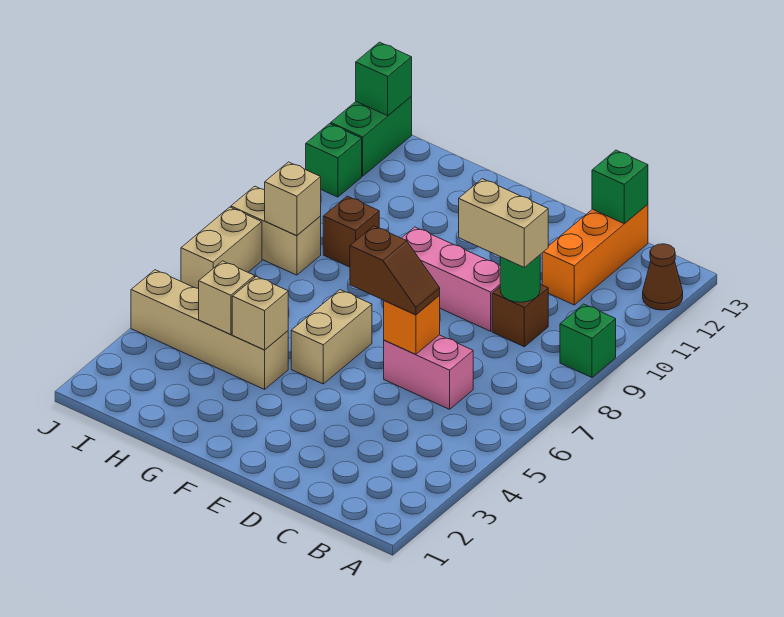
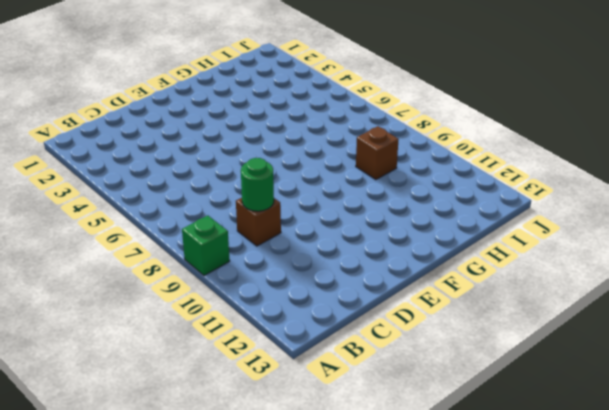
none -> brown 1x1 cone [643,244,683,310]
none -> pink 1x2 brick [384,335,473,409]
none -> orange 1x3 brick [542,204,648,305]

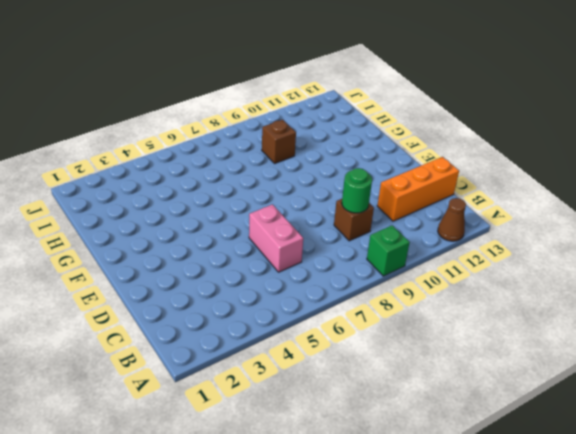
none -> pink 1x3 brick [402,227,500,331]
none -> tan 1x2 brick [291,290,372,384]
none -> tan 1x4 brick [131,270,288,389]

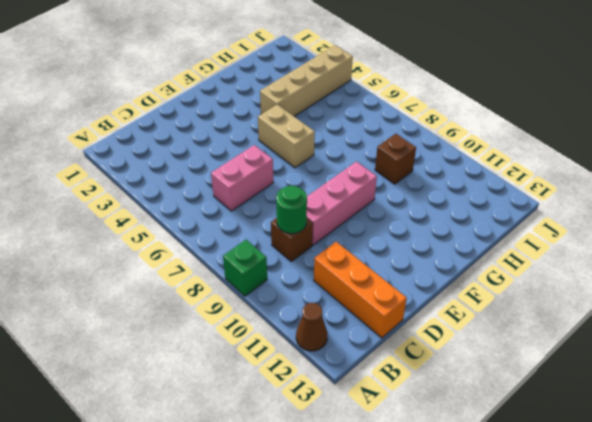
none -> tan 1x2 brick [231,186,321,275]
none -> tan 1x2 brick [181,207,262,289]
none -> green 1x1 brick [306,124,362,197]

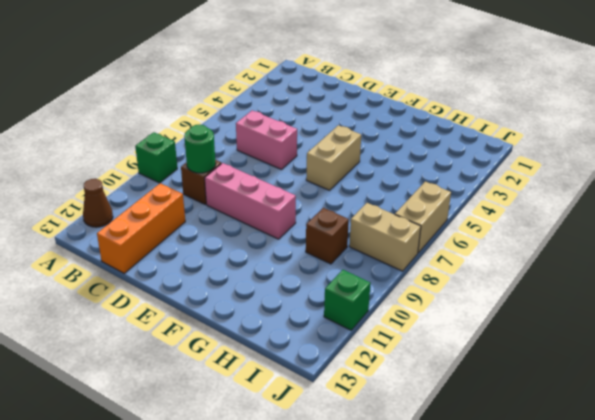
none -> tan 1x4 brick [131,270,288,389]
none -> green 1x2 brick [331,97,412,176]
none -> green 1x1 brick [592,150,648,224]

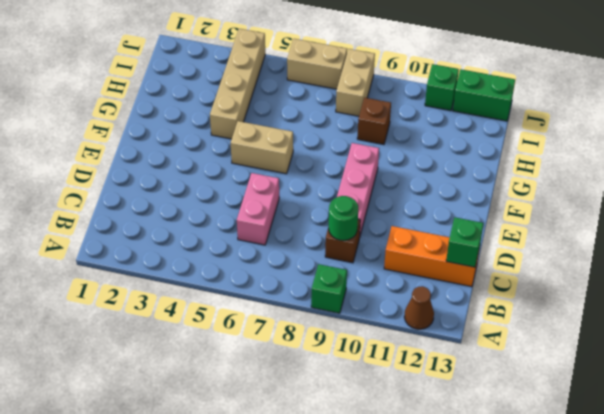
none -> orange 1x1 brick [384,296,440,355]
none -> tan 1x1 brick [232,276,288,350]
none -> tan 1x1 brick [199,261,255,334]

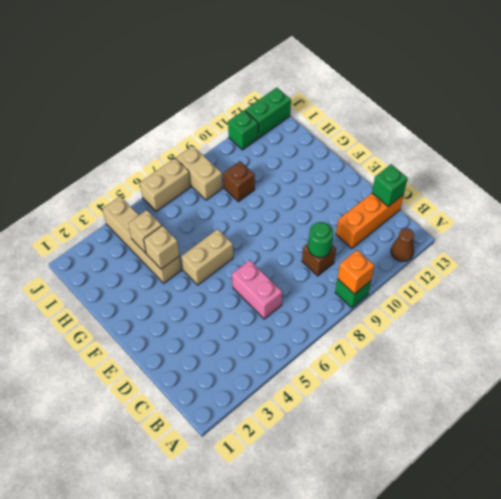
orange 1x1 brick [338,250,374,294] -> orange 1x1 brick moved to [384,296,440,355]
none -> pink 1x3 brick [402,227,500,331]
none -> tan 1x1 brick [265,162,321,236]
none -> green 1x1 brick [356,42,412,116]

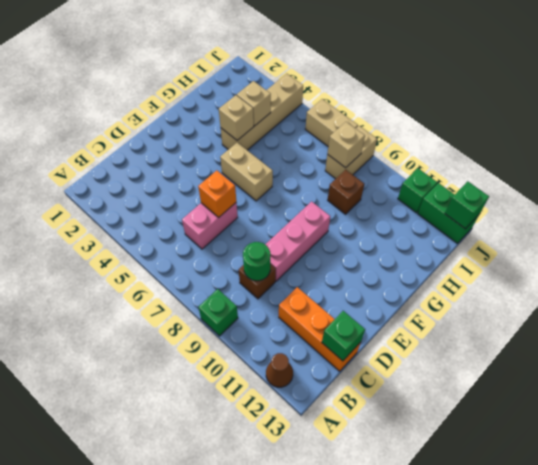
none -> tan 1x2 brick [459,179,548,267]
none -> brown 1x2 slope [350,226,440,315]

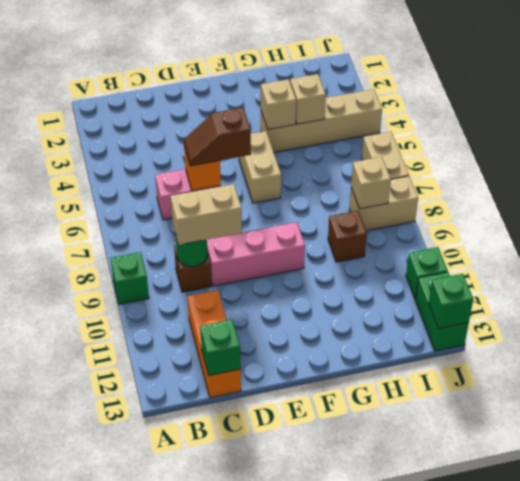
none -> brown 1x1 cone [643,244,683,310]

